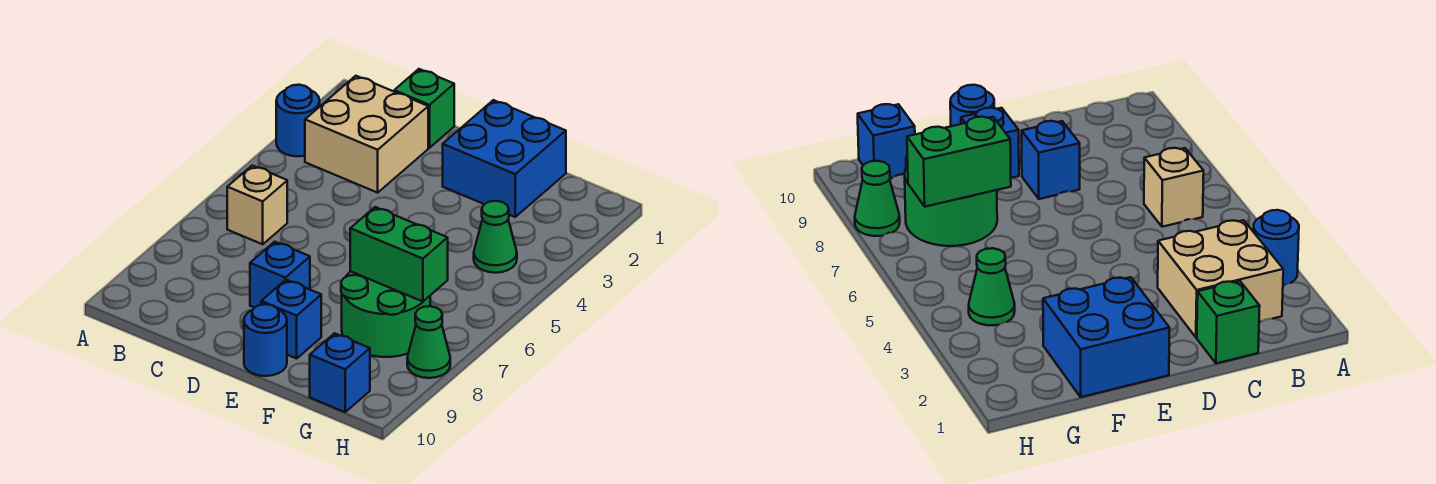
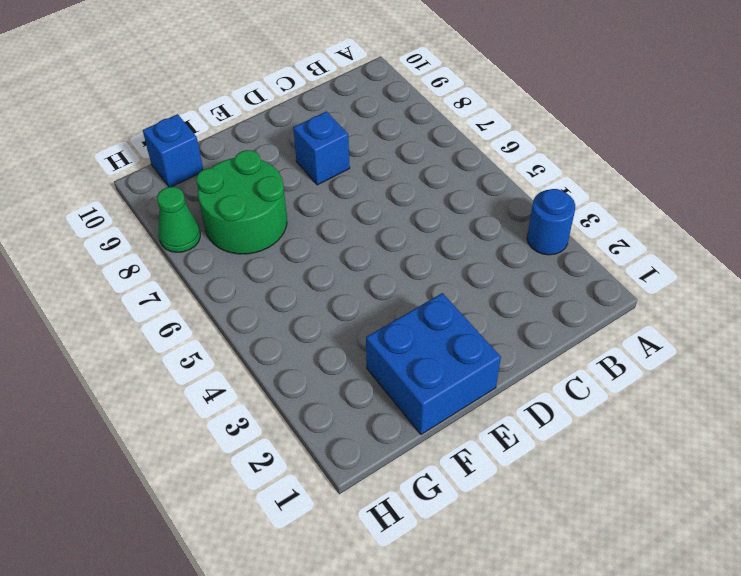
none -> tan 2x2 brick [305,76,428,193]
none -> tan 1x1 brick [227,166,287,244]
none -> green 1x1 brick [394,69,454,148]

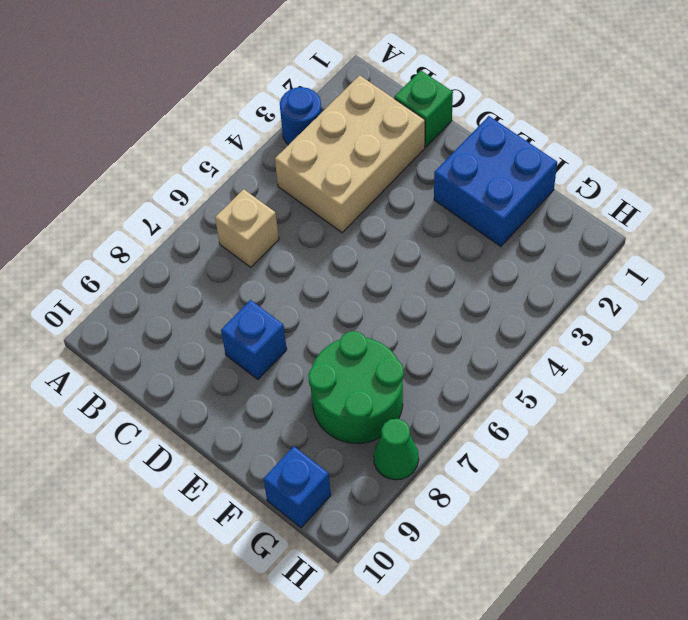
tan 2x3 brick [275,75,425,232] -> tan 2x2 brick [305,76,428,193]
none -> blue 1x1 brick [261,280,321,358]
none -> blue 1x1 round brick [244,304,287,376]
none -> green 1x1 cone [474,201,517,273]

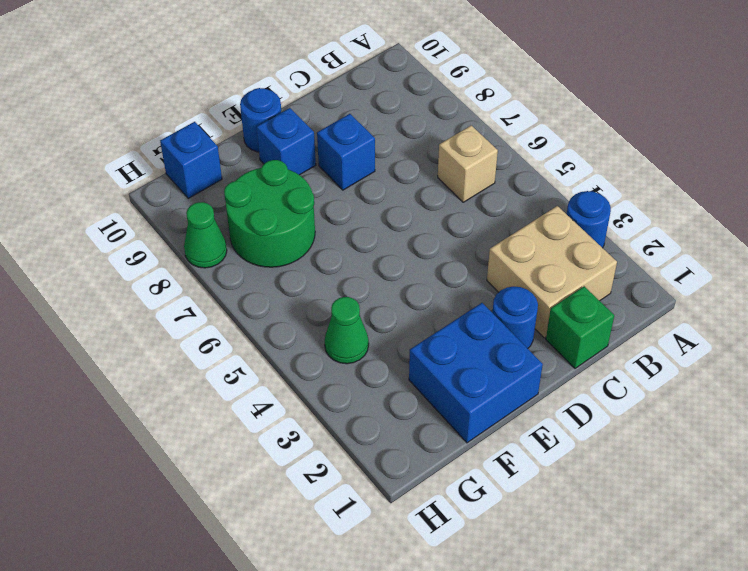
blue 1x1 round brick [492,287,538,348] -> none
none -> green 1x2 brick [350,207,448,302]

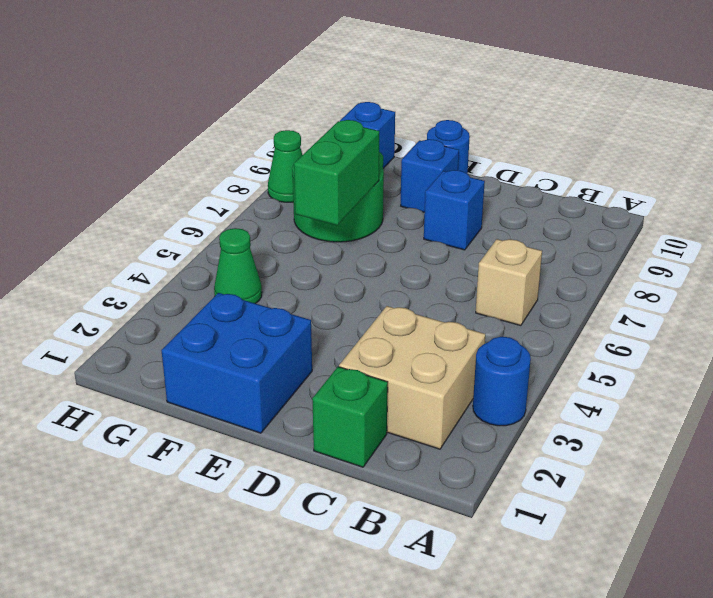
green 1x2 brick [294,120,379,225] -> green 1x2 brick turned to [350,207,448,302]

